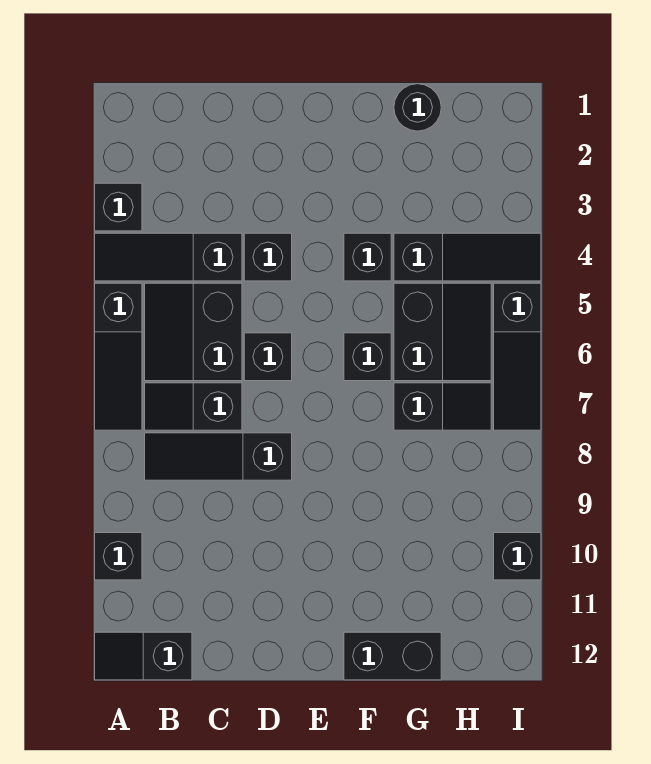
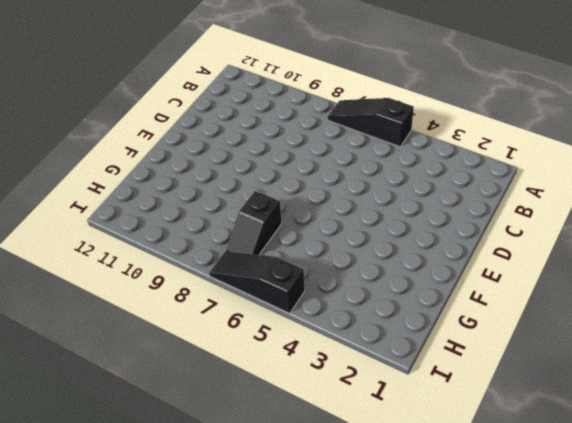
none -> black 1x1 brick [95,183,142,231]
none -> black 1x3 slope [95,233,242,281]
none -> black 1x1 brick [95,533,142,580]

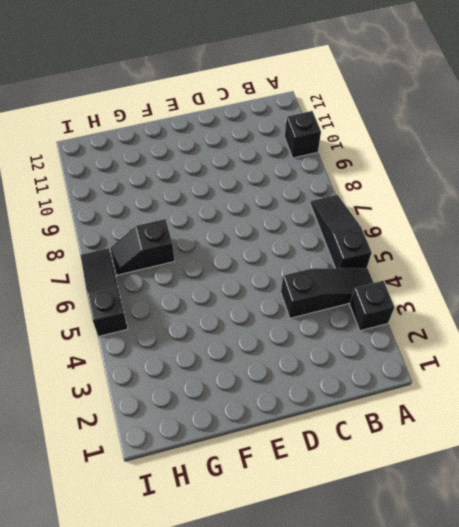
none -> black 1x2 slope [95,632,192,680]
none -> black 2x2 slope [145,283,242,381]
none -> black 1x2 slope [145,383,242,430]

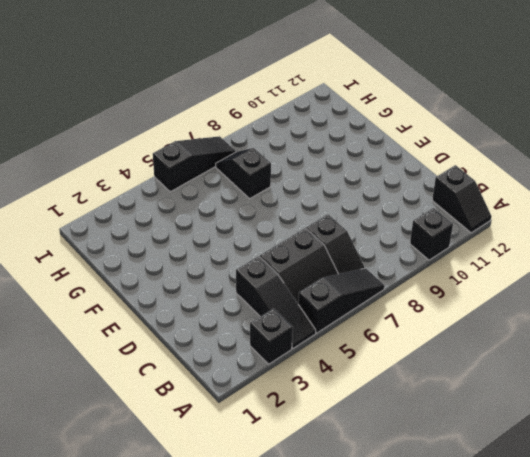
none -> black 1x3 slope [145,433,292,480]
none -> black 1x1 brick [244,233,292,281]
none -> black 1x1 brick [244,333,292,381]

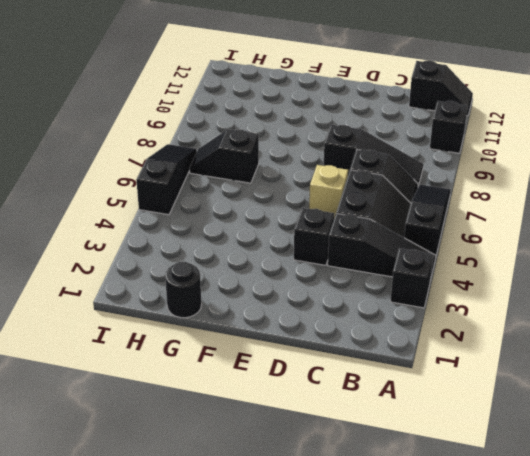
tan 1x1 brick [309,165,348,218] -> black 1x1 brick [244,333,292,381]
none -> black 1x1 brick [344,233,391,281]
none -> black 1x1 brick [344,333,391,381]
none -> black 1x2 brick [344,632,441,680]

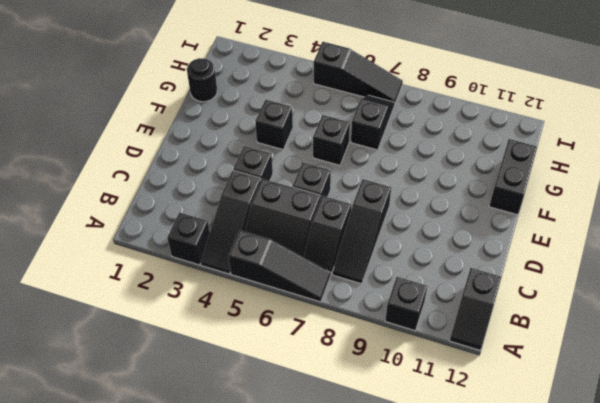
none -> black 1x3 slope [394,233,541,281]
none -> black 2x2 slope [394,283,491,381]
none -> black 1x1 brick [494,533,541,580]

